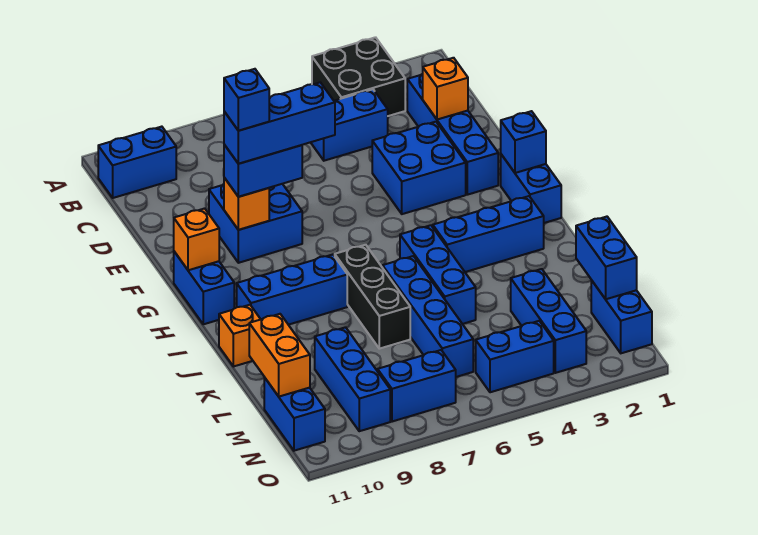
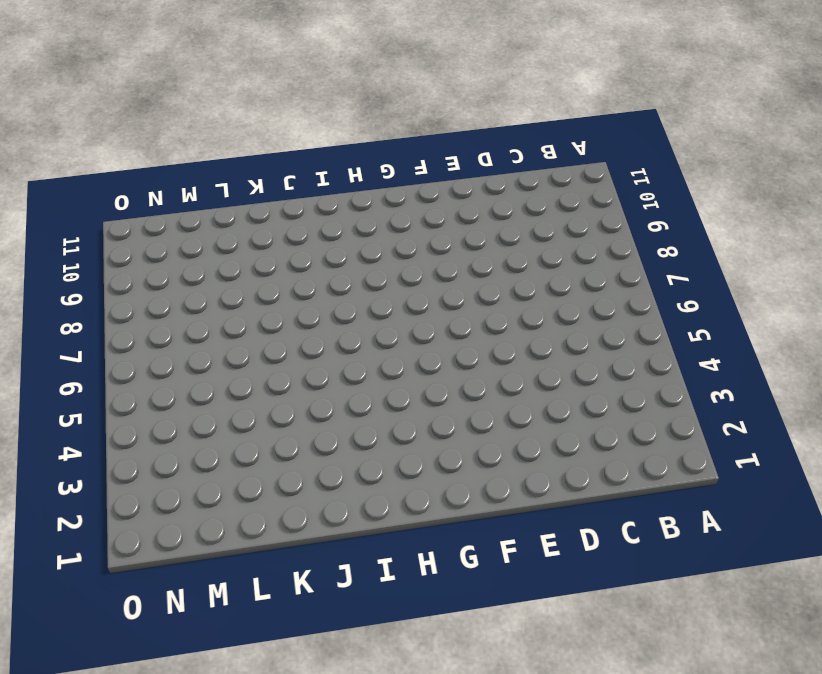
none -> black 2x2 brick [312,37,405,116]
none -> blue 1x2 brick [98,127,176,198]
none -> blue 1x4 brick [407,74,498,195]

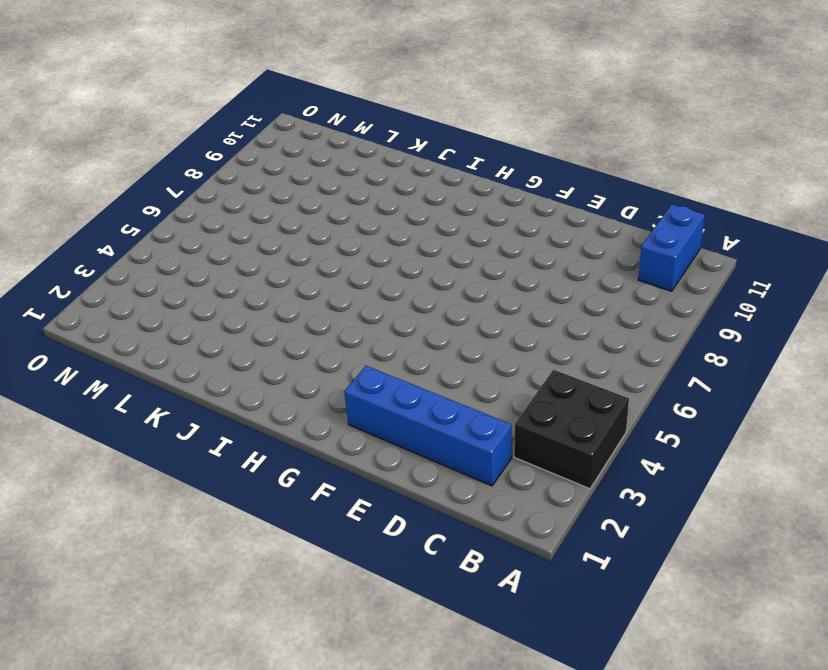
none -> blue 1x2 brick [311,89,388,161]
none -> blue 2x2 brick [372,122,466,214]
none -> blue 2x2 brick [209,184,302,263]

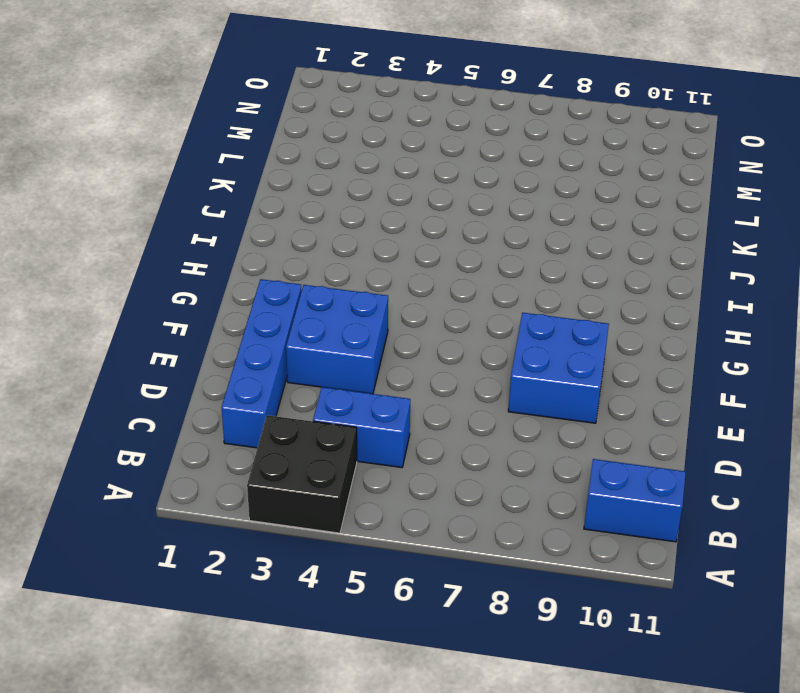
none -> blue 1x2 brick [501,154,561,223]
none -> blue 1x2 brick [174,252,234,324]
none -> blue 1x3 brick [433,196,544,272]

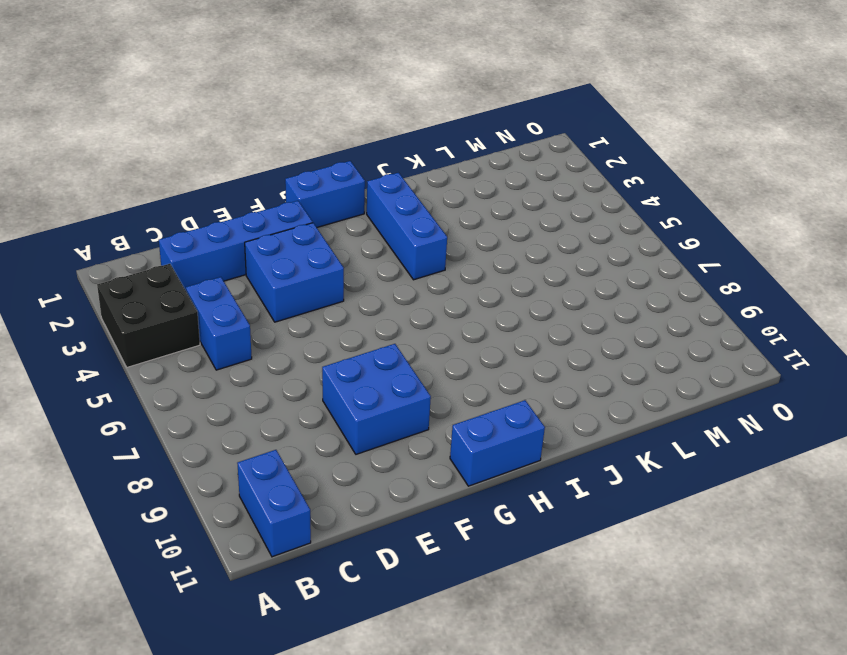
none -> blue 1x3 brick [400,225,476,324]
none -> black 1x3 brick [335,245,410,349]
none -> blue 1x3 brick [237,255,347,325]

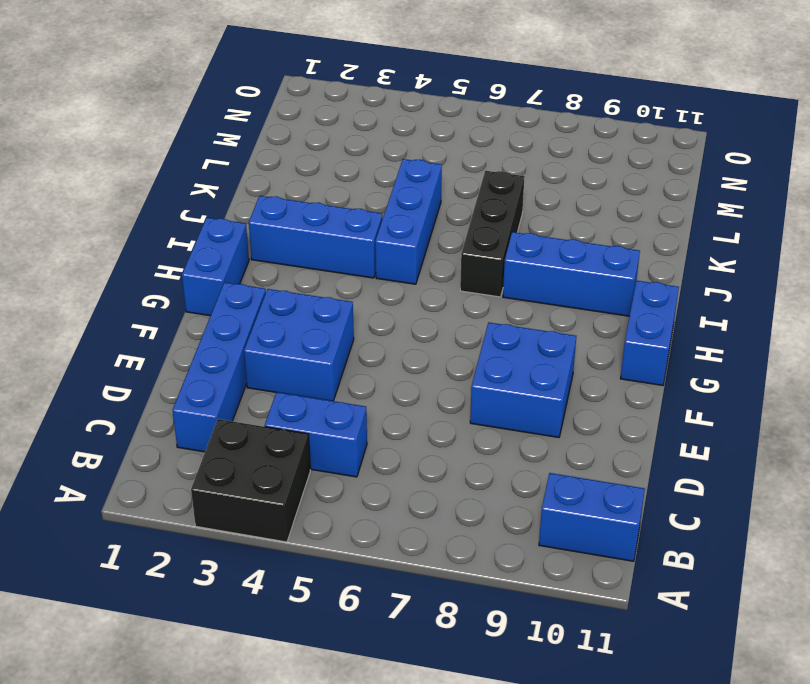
none -> blue 1x4 brick [382,256,473,377]
none -> orange 1x1 brick [219,305,261,367]
none -> blue 1x3 brick [511,269,586,373]

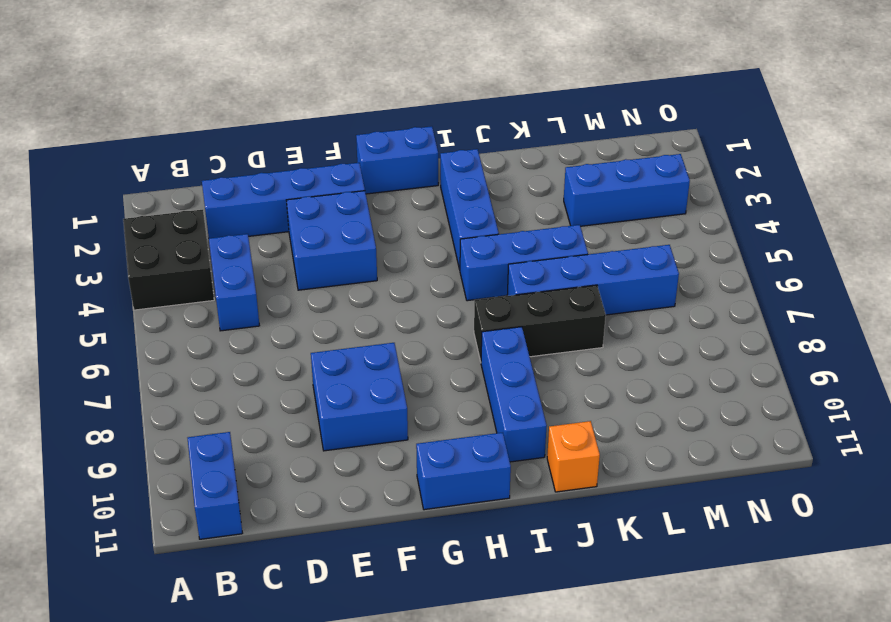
none -> blue 1x3 brick [315,327,390,431]
none -> blue 1x2 brick [591,280,652,353]
none -> blue 1x2 brick [264,377,325,451]

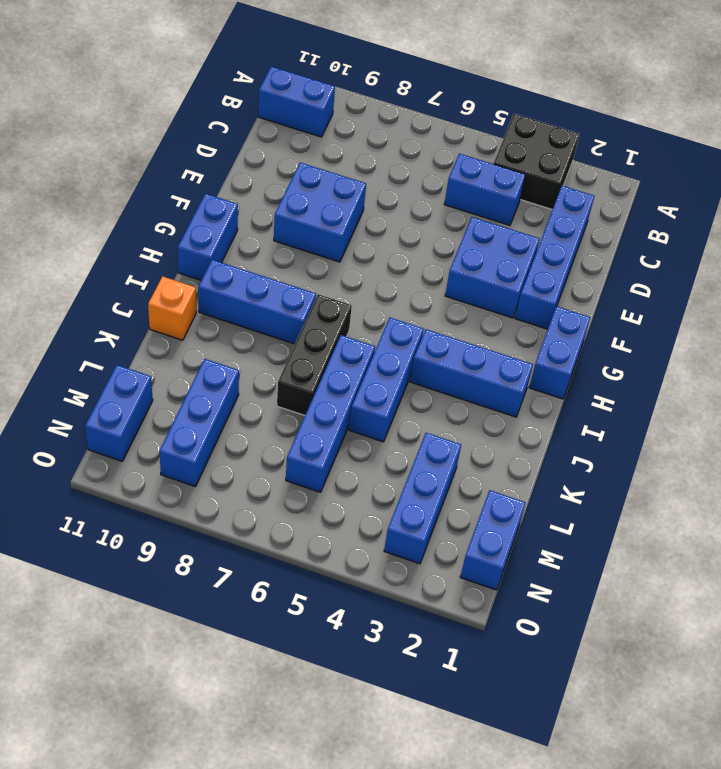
none -> blue 1x2 brick [476,321,554,392]
none -> blue 1x2 brick [378,350,456,422]
none -> orange 1x1 brick [423,58,468,120]

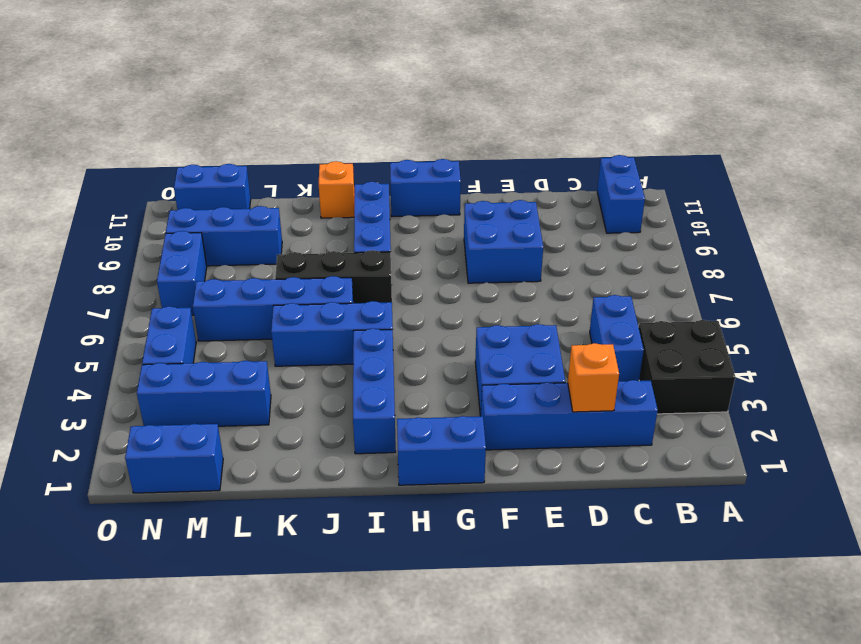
none -> orange 1x1 brick [224,178,269,230]
none -> blue 1x1 brick [501,111,546,173]
none -> orange 1x1 brick [174,208,219,270]

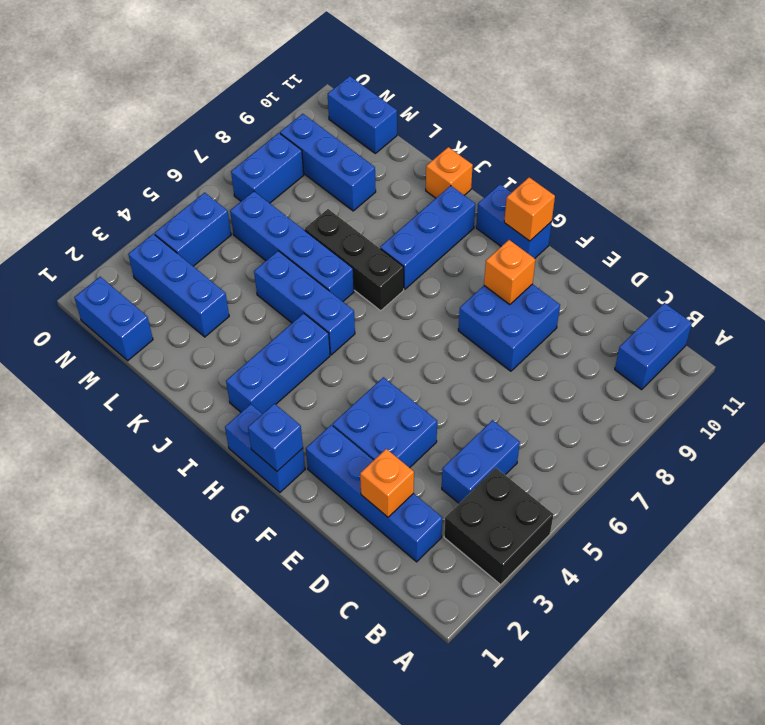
none -> blue 1x2 brick [576,217,637,299]
none -> orange 1x2 brick [249,314,310,397]
none -> blue 1x2 brick [224,145,302,197]

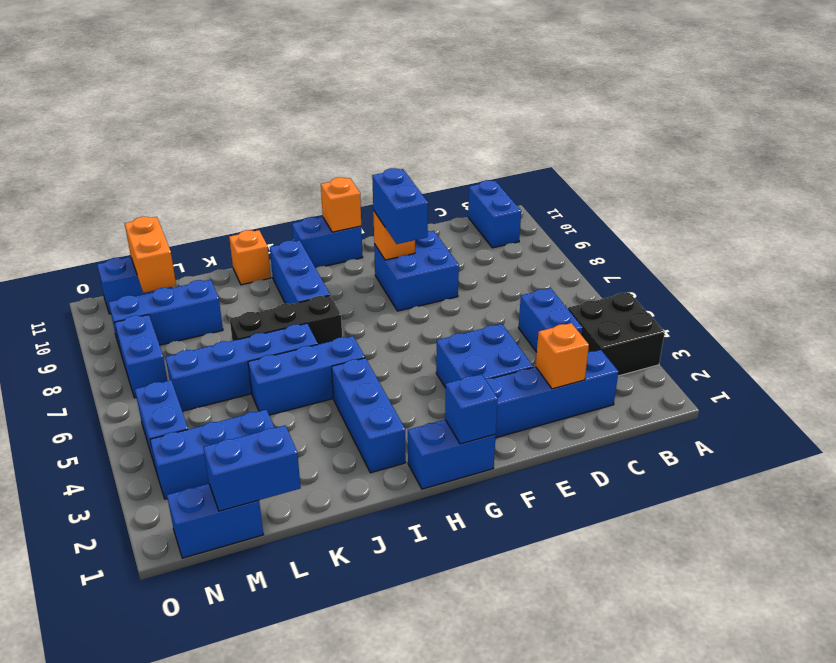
orange 1x2 brick [125,217,176,293] -> orange 1x2 brick turned to [249,314,310,397]
none -> blue 1x3 brick [224,82,335,164]
none -> blue 1x1 brick [224,69,269,131]

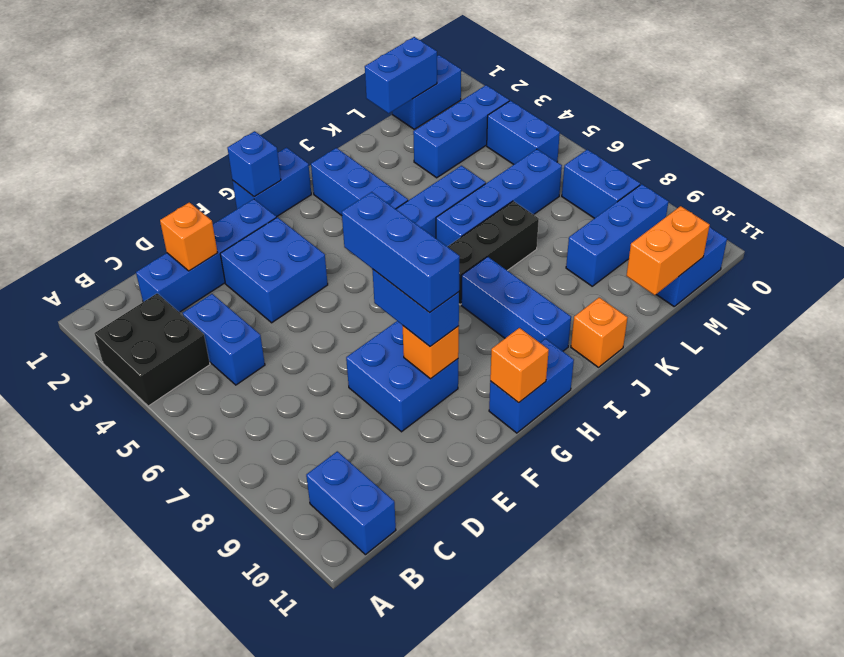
none -> blue 1x1 brick [224,69,269,131]

